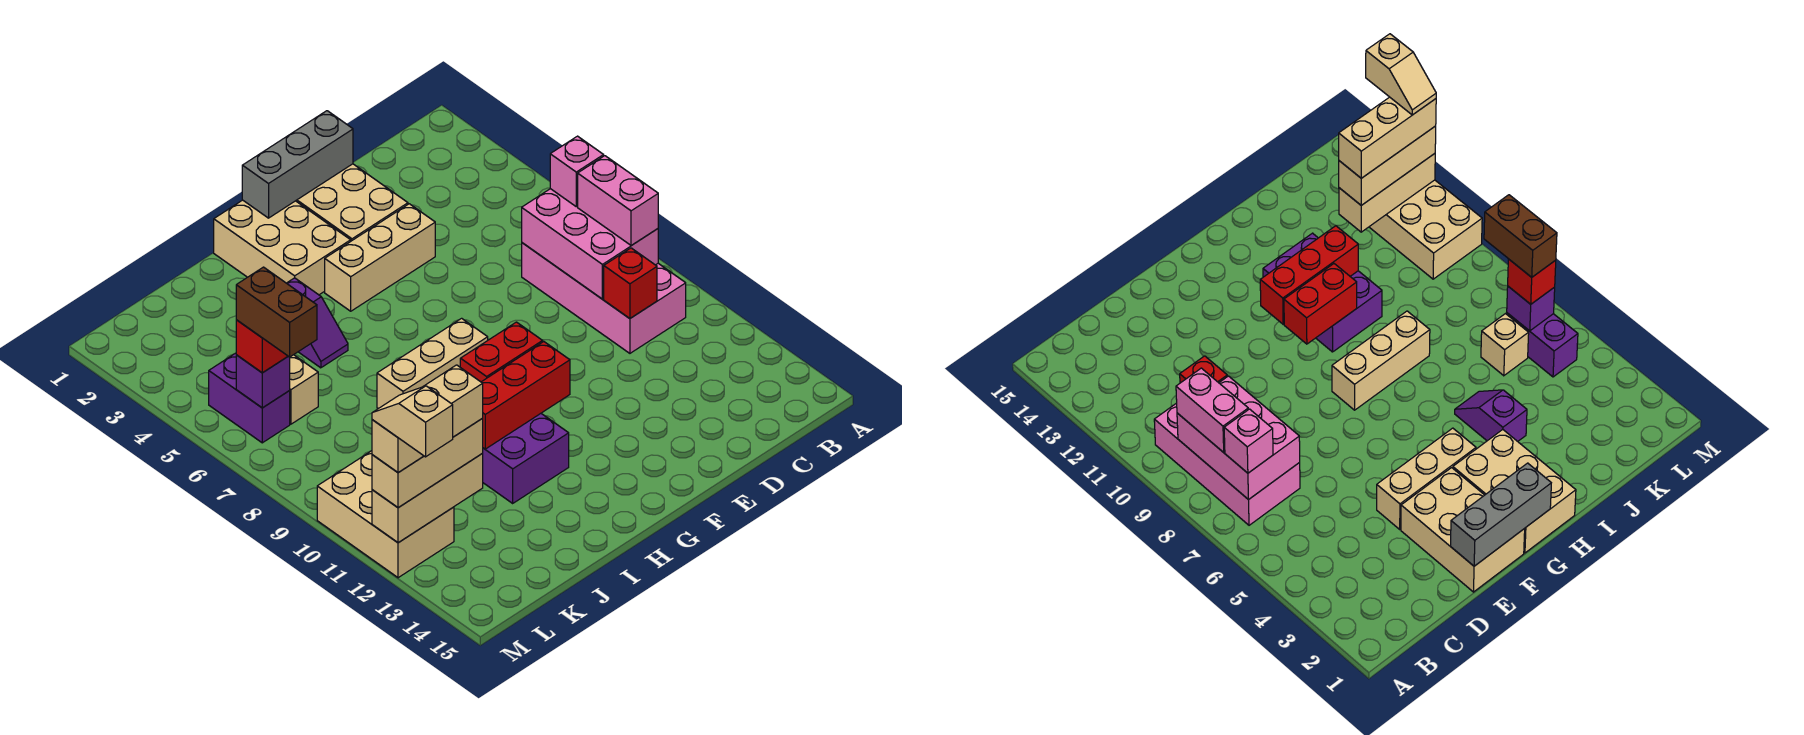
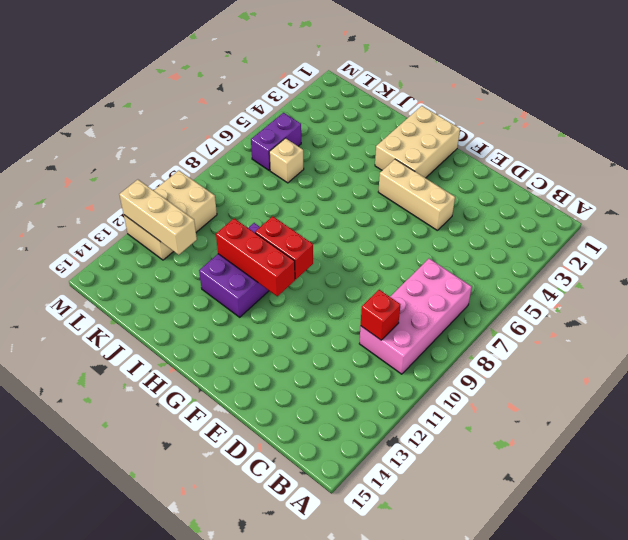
none -> tan 2x3 brick [296,164,408,241]
none -> tan 1x3 brick [377,318,488,409]
none -> purple 1x2 slope [287,278,348,368]

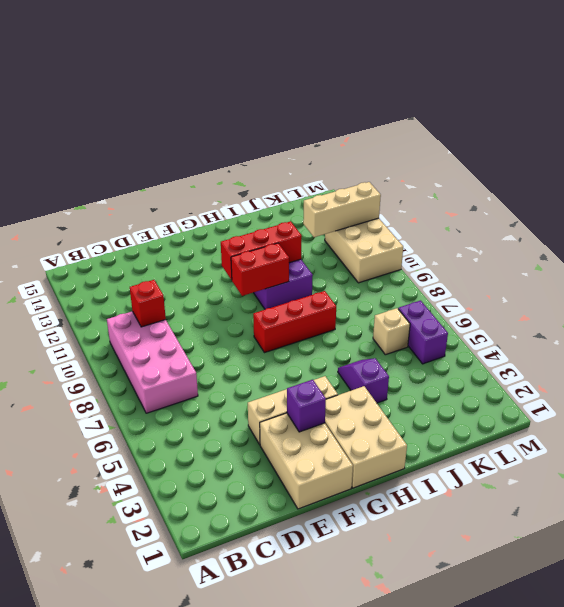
purple 1x1 brick [287,380,326,432] -> purple 1x1 brick moved to [236,355,290,408]
red 1x3 brick [253,291,336,353] -> tan 1x3 brick [377,318,488,409]
none -> pink 2x3 brick [522,189,658,299]
none -> grey 1x3 brick [242,111,353,218]
none -> pink 1x1 brick [550,136,604,207]

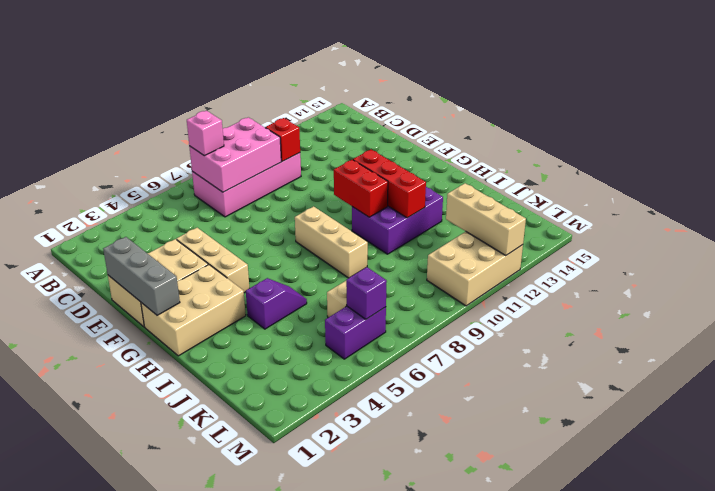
none -> pink 1x2 brick [578,156,658,246]
none -> tan 1x3 brick [372,419,483,508]
none -> red 1x1 brick [236,320,288,373]

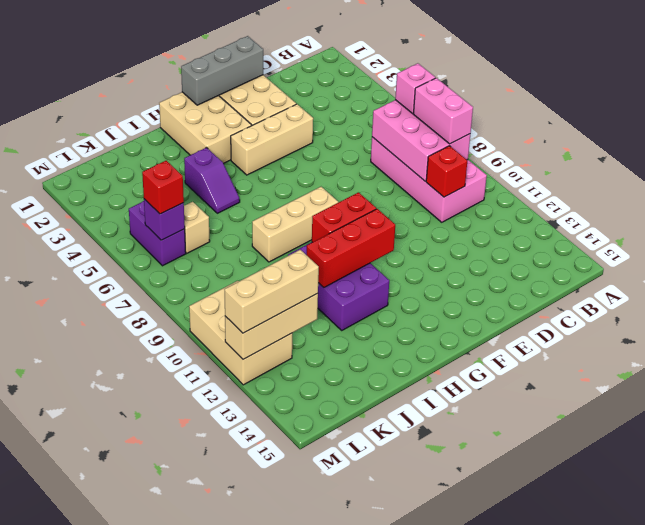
none -> tan 1x3 brick [372,365,483,473]
none -> brown 1x2 brick [236,267,317,357]
none -> tan 1x2 slope [372,386,453,457]

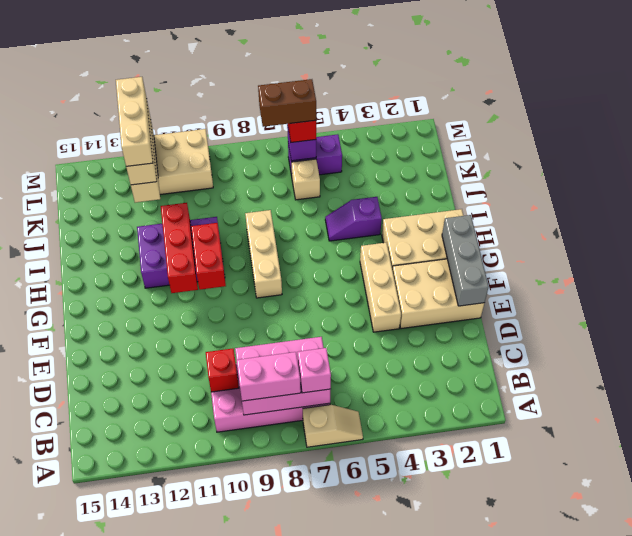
tan 1x2 slope [303,405,363,447] -> tan 1x2 slope moved to [372,386,453,457]

